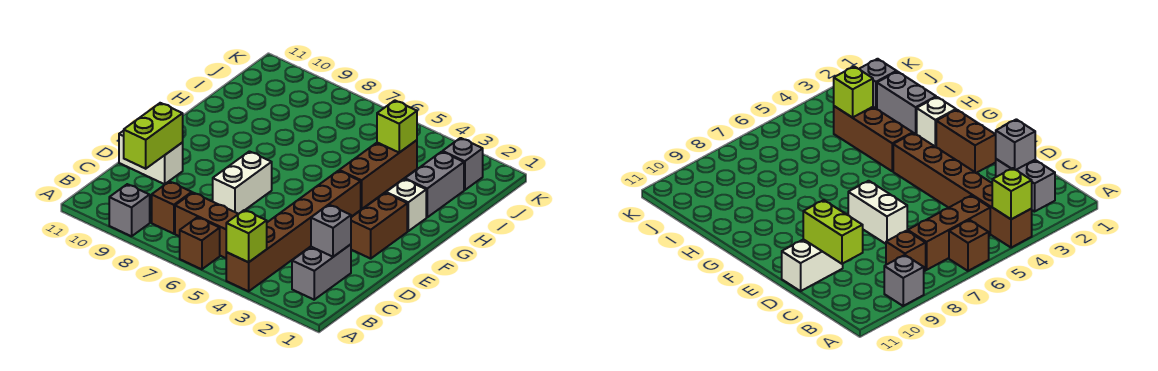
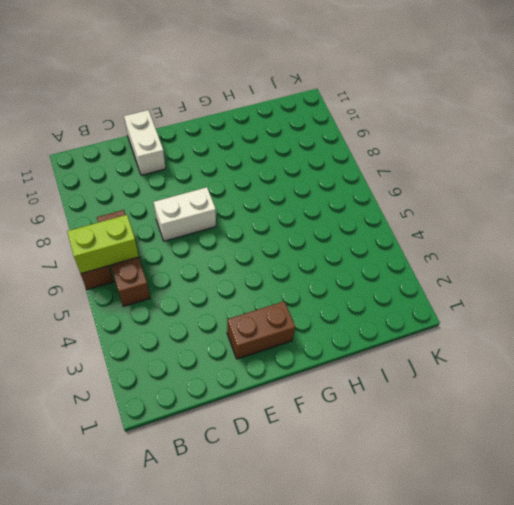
lime 1x2 brick [67,215,139,274] -> lime 1x2 brick moved to [124,103,183,169]
none -> brown 1x6 brick [226,171,361,291]
none -> grey 1x1 brick [109,184,150,236]
none -> grey 1x2 brick [292,244,351,300]

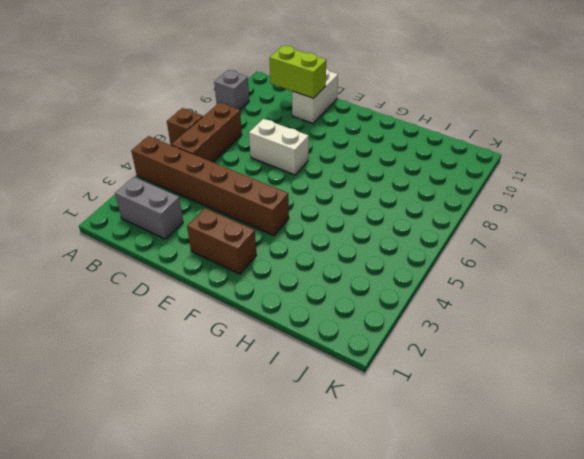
none -> brown 1x1 brick [152,182,192,234]
none -> white 1x1 brick [386,179,426,231]
none -> brown 1x3 brick [339,140,417,209]

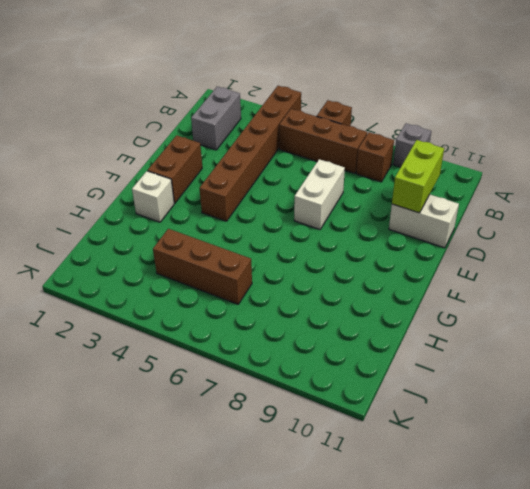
brown 1x3 brick [153,229,252,304] -> brown 1x3 brick turned to [339,140,417,209]
none -> grey 1x2 brick [405,152,464,217]
none -> grey 1x1 brick [443,138,483,190]
none -> lime 1x1 brick [226,210,267,262]

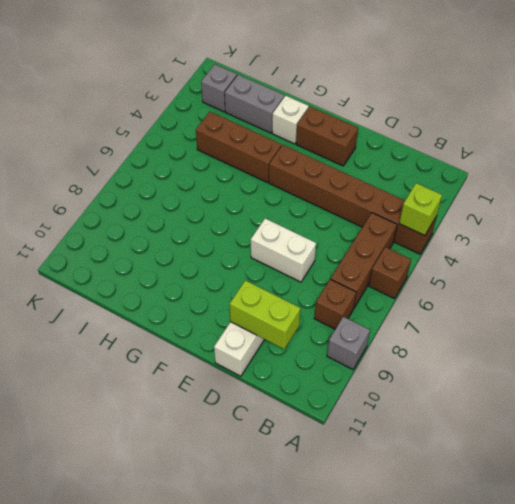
none -> grey 1x2 brick [292,244,351,300]
none -> grey 1x1 brick [311,205,351,257]
none -> lime 1x1 brick [377,101,417,153]

